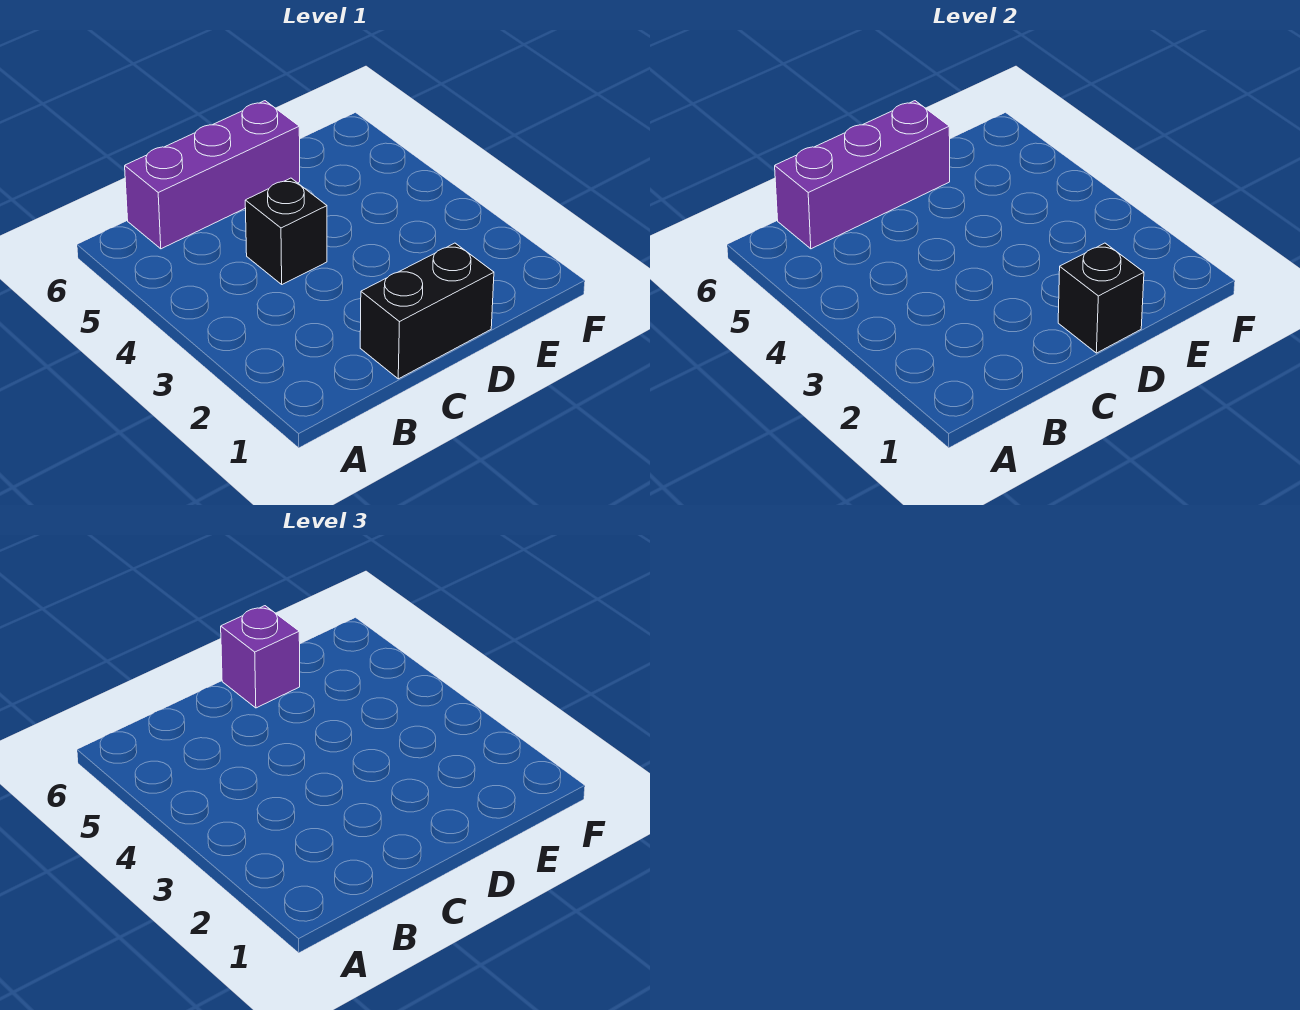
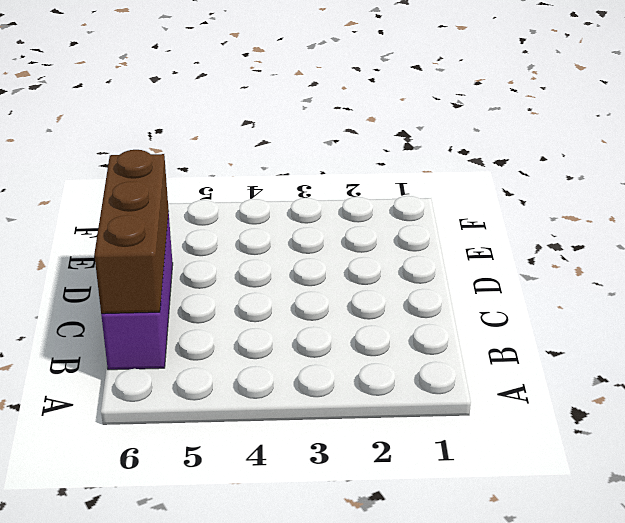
brown 1x3 brick [94,150,169,314] -> purple 1x3 brick [775,101,950,249]
none -> black 1x2 brick [360,243,494,379]
none -> black 1x1 brick [245,178,327,284]

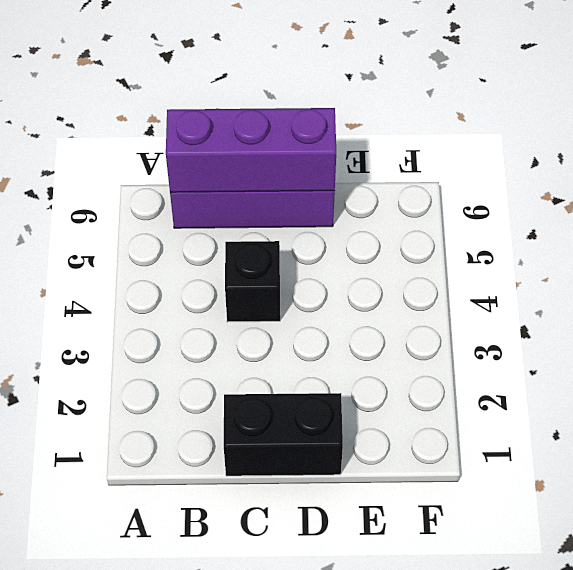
none -> black 1x1 brick [1058,243,1144,353]
none -> purple 1x1 brick [221,606,300,708]

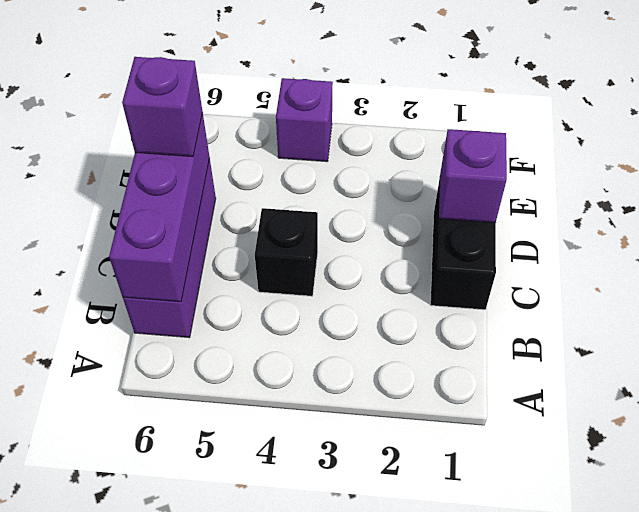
purple 1x1 brick [439,129,507,223] -> black 1x1 brick [1058,243,1144,353]
purple 1x1 brick [276,78,333,162] -> none

